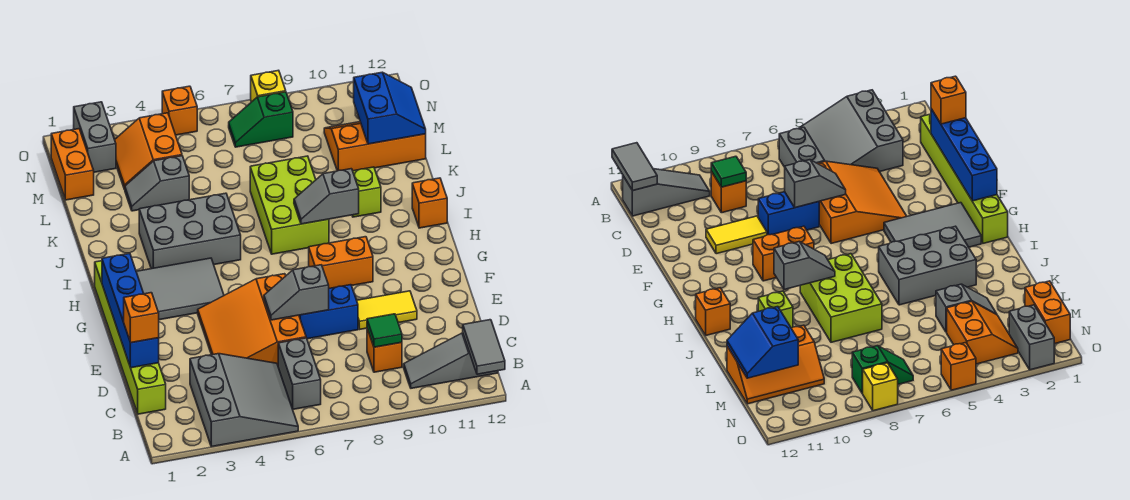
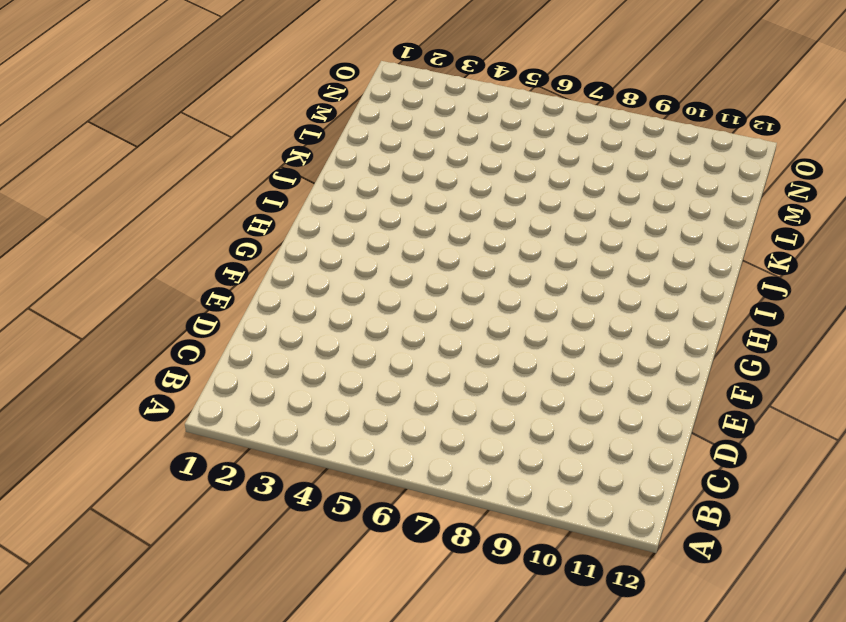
none -> grey 3x3 slope [190,354,298,447]
none -> grey 1x2 brick [278,338,321,409]
none -> grey 1x3 slope [404,333,498,388]

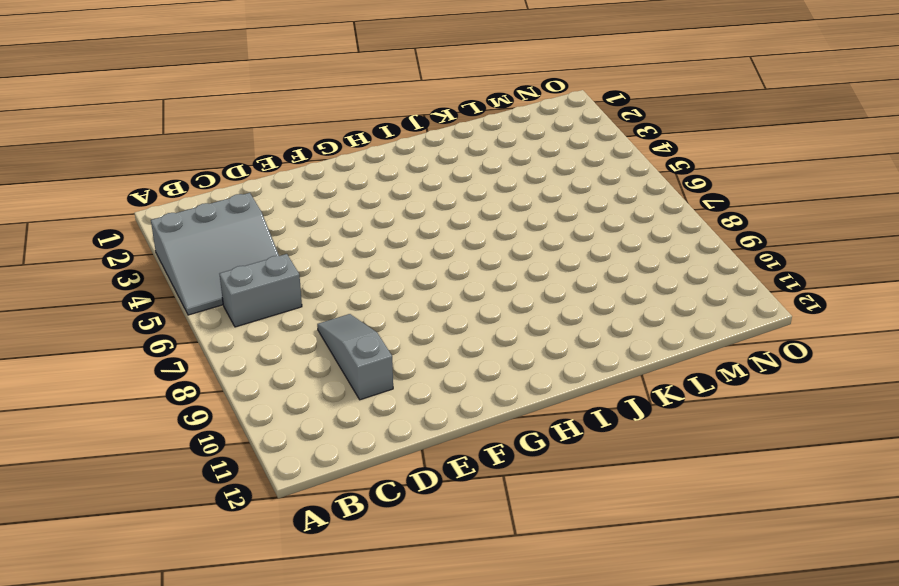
grey 1x3 slope [317,314,393,400] -> grey 1x3 slope moved to [404,333,498,388]
none -> lime 1x6 brick [95,261,166,414]
none -> orange 1x1 brick [367,329,402,372]
none -> orange 3x3 slope [198,274,306,365]

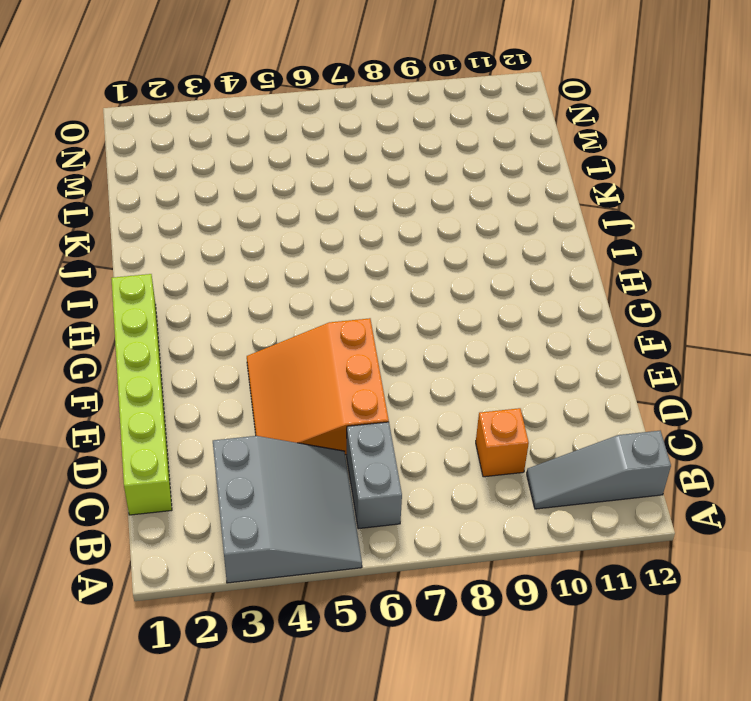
none -> blue 1x2 brick [299,285,358,339]
none -> yellow 1x2 tile [357,291,417,329]
none -> grey 2x3 tile [136,258,224,320]

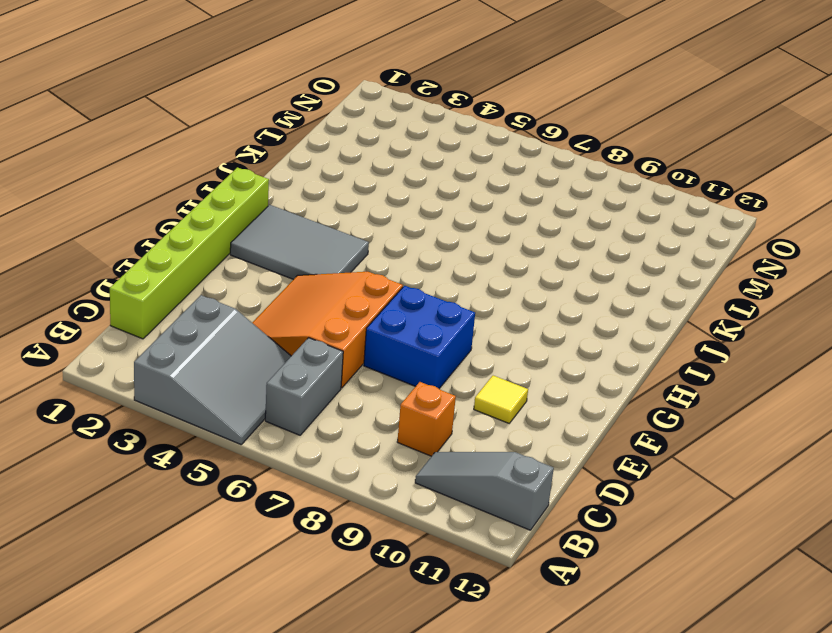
blue 2x2 brick [364,286,475,389] -> blue 1x2 brick [299,285,358,339]
yellow 1x1 tile [474,376,528,423] -> yellow 1x2 tile [357,291,417,329]
none -> orange 1x2 brick [309,237,373,288]
none -> grey 2x3 brick [139,193,241,269]
none -> lime 2x3 brick [250,156,329,254]

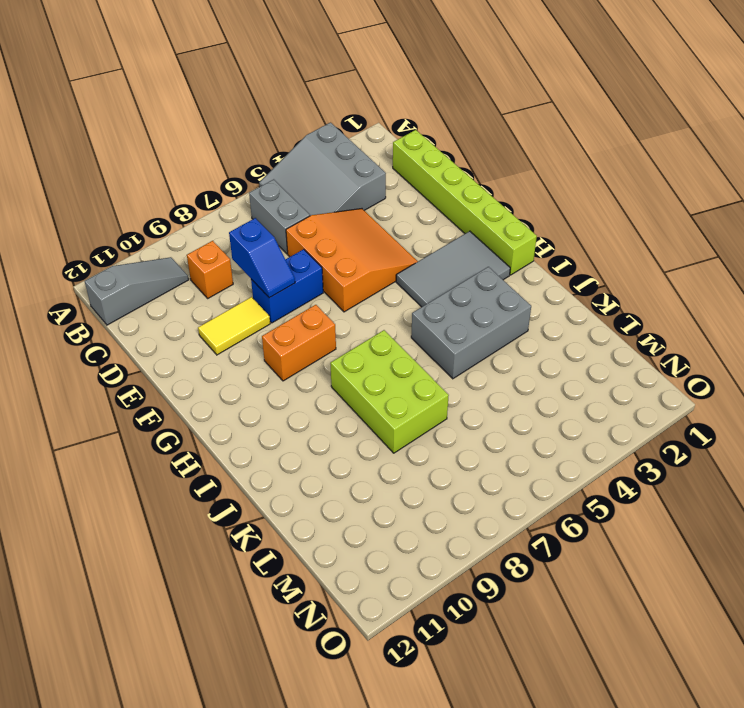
blue 1x2 slope [229,218,295,298] -> none
none -> orange 1x1 brick [412,178,447,228]
none -> lime 1x1 brick [352,167,381,217]
none -> grey 1x2 slope [125,156,189,211]

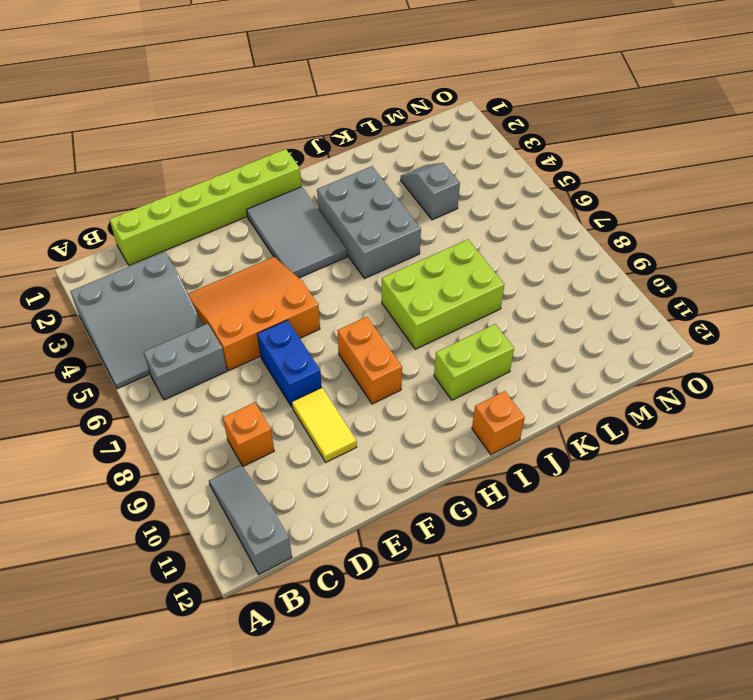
lime 1x2 brick [434,324,514,400] -> lime 1x1 brick [352,167,381,217]
none -> orange 2x3 slope [324,122,426,171]
none -> orange 1x2 brick [51,129,94,200]
none -> orange 2x2 slope [115,113,182,189]

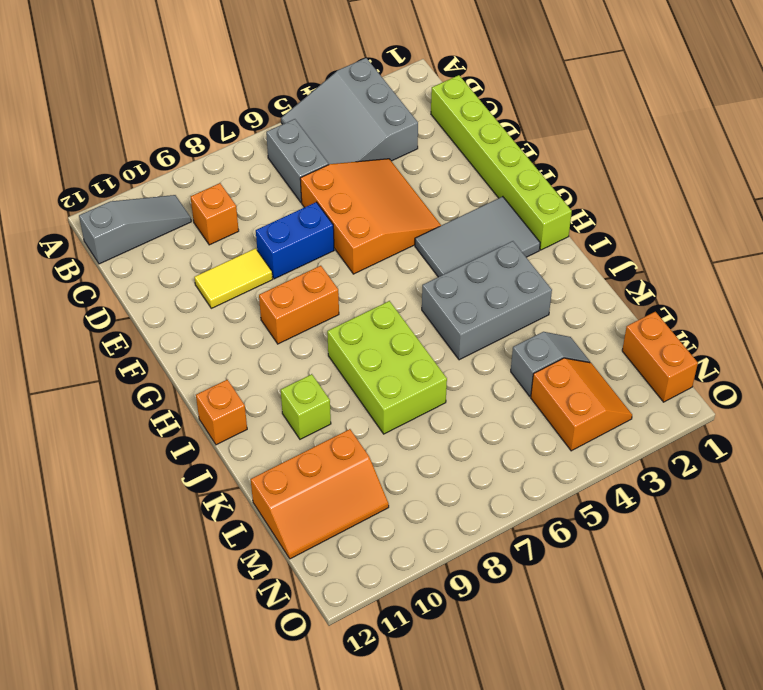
none -> grey 1x2 brick [74,102,116,172]
none -> green 1x2 slope [229,92,293,147]
none -> orange 1x1 brick [162,86,197,135]

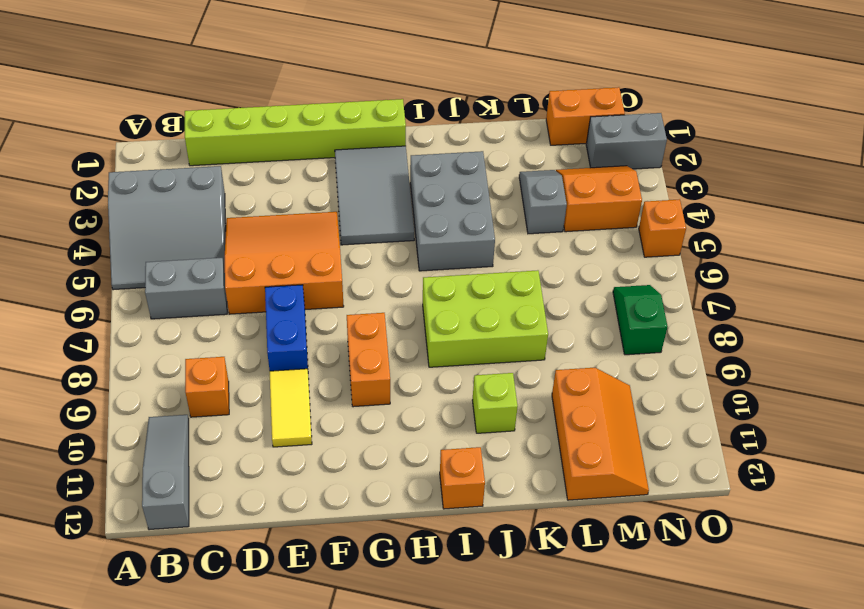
none -> yellow 1x1 brick [251,70,286,102]
none -> grey 1x2 tile [463,320,505,374]
none -> green 1x1 tile [367,314,402,347]

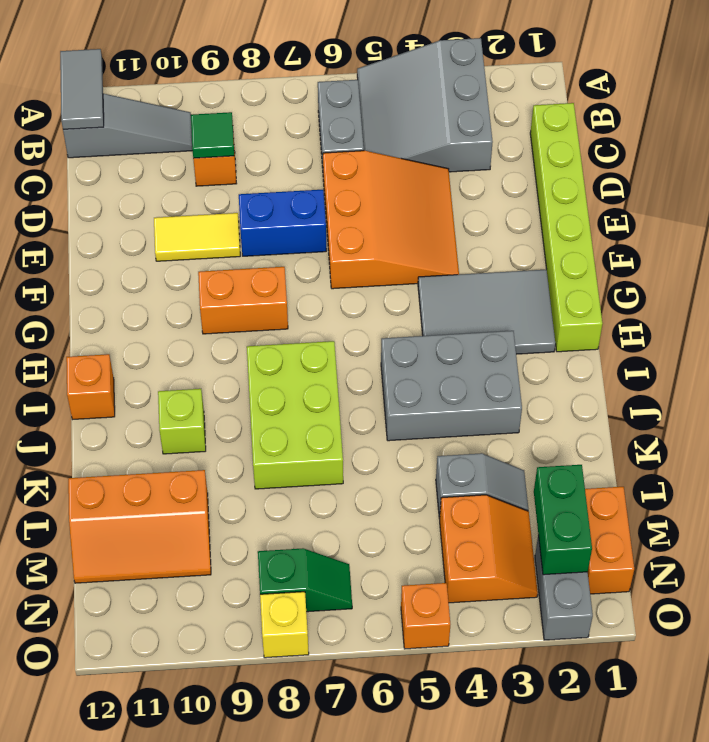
green 1x2 brick [534,465,592,575] -> none
none -> blue 1x4 brick [102,253,159,368]
none -> grey 1x2 slope [264,265,329,320]
none -> grey 1x2 slope [294,169,359,224]

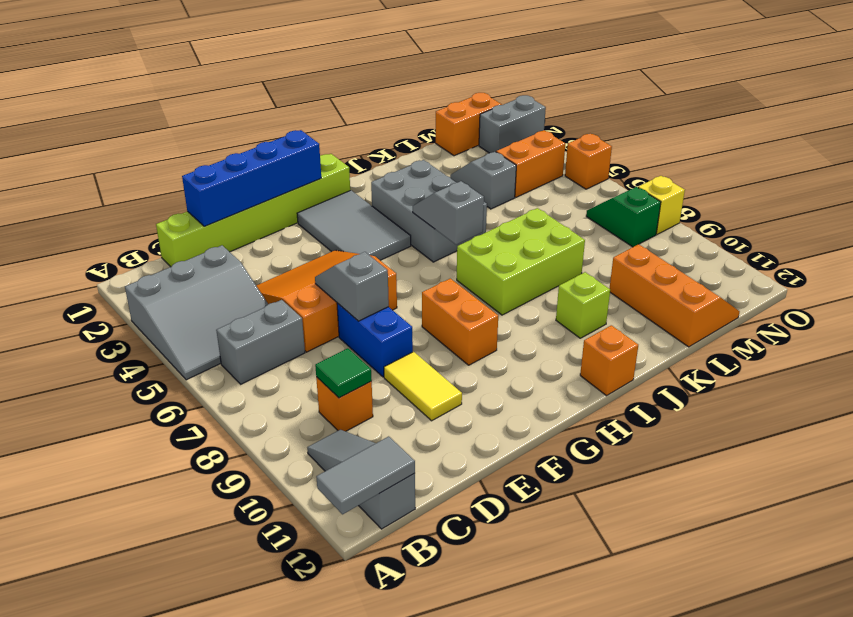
grey 1x2 slope [413,181,484,245] -> grey 1x2 slope moved to [294,169,359,224]
none -> blue 2x2 slope [354,72,426,144]
none -> orange 1x1 brick [124,293,159,343]

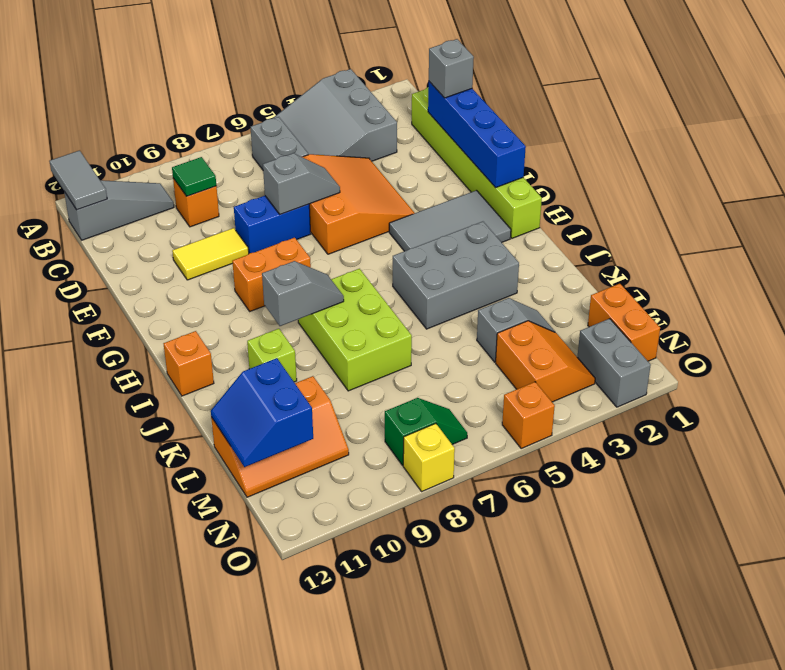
grey 1x1 brick [429,39,474,98] -> orange 1x1 brick [124,293,159,343]

